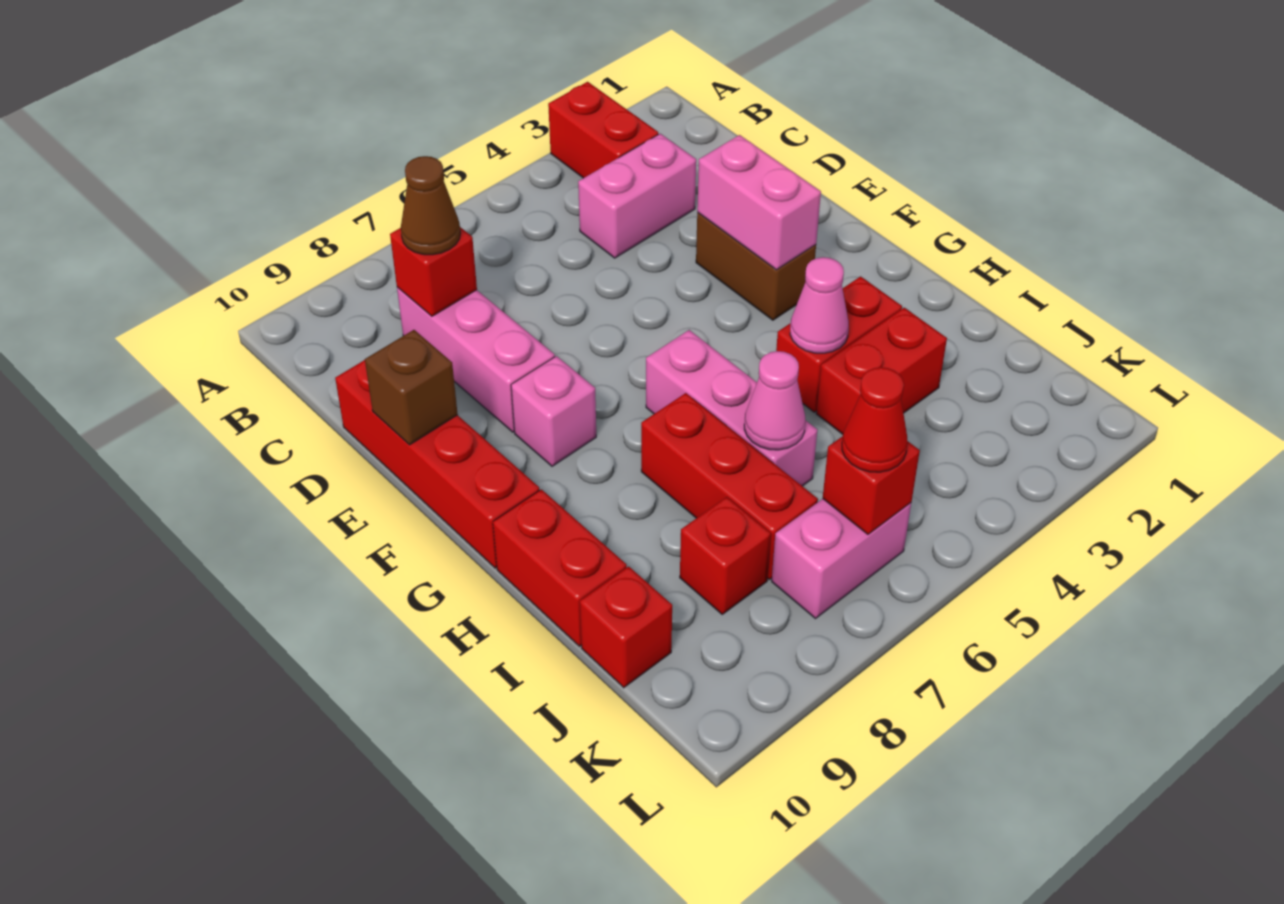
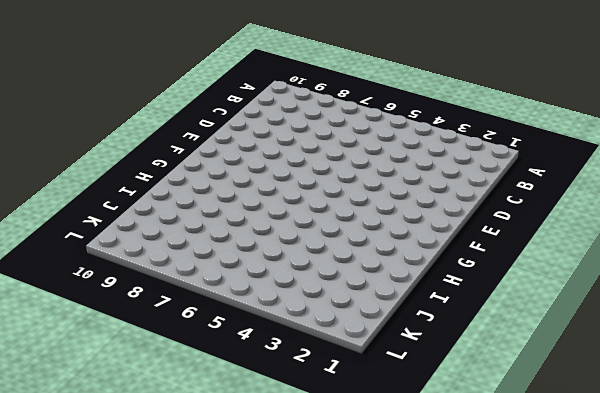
none -> red 1x2 brick [548,82,658,178]
none -> pink 1x2 brick [578,134,696,258]
none -> pink 1x3 brick [397,287,555,432]

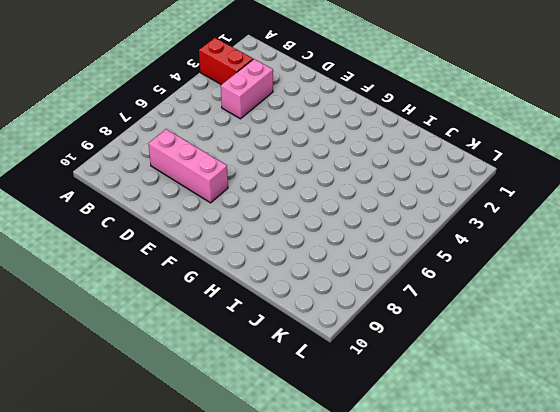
none -> red 1x4 brick [335,360,539,568]
none -> brown 1x2 brick [696,213,816,320]
none -> pink 1x1 brick [511,356,596,466]

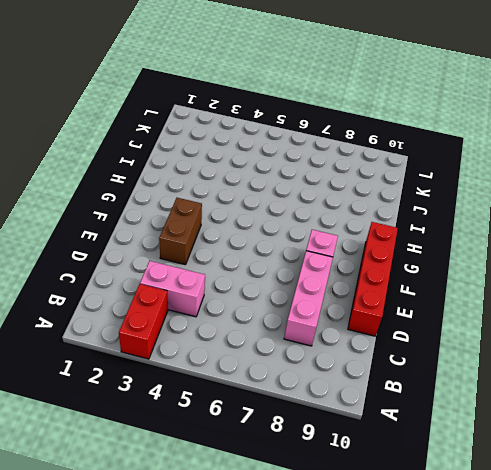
none -> pink 1x3 brick [646,330,817,486]
none -> red 1x2 brick [776,276,902,412]
none -> red 1x3 brick [641,393,818,580]

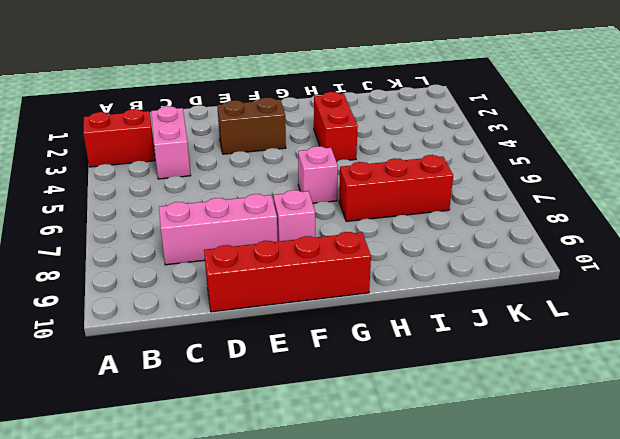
pink 1x1 brick [298,146,338,203] -> pink 1x3 brick [646,330,817,486]
none -> red 1x2 brick [493,489,627,646]
none -> red 1x2 brick [816,308,947,434]
none -> red 1x1 brick [680,497,771,614]

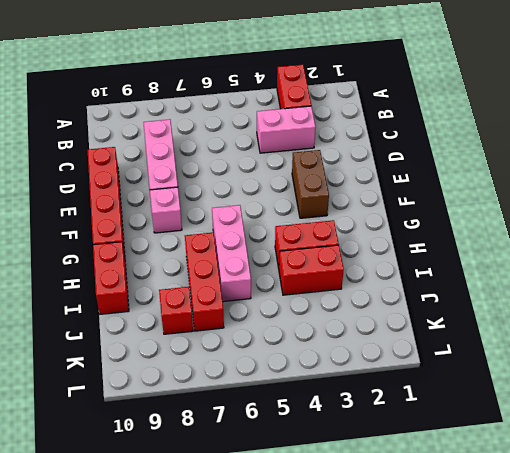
none -> red 1x1 brick [580,566,672,688]
none -> pink 1x2 brick [772,499,911,619]
none -> red 1x1 brick [390,227,477,316]

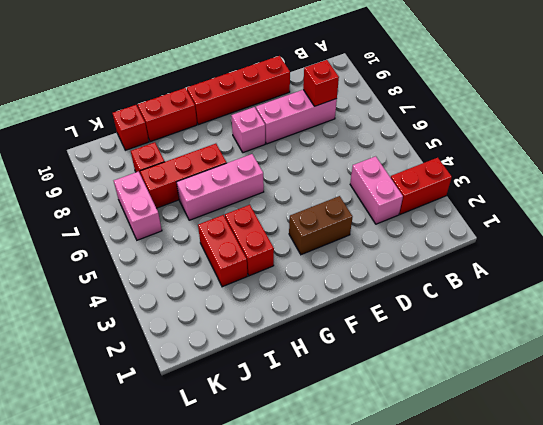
none -> pink 1x2 brick [697,135,821,270]
none -> brown 1x1 brick [365,330,458,445]
none -> pink 1x1 cone [790,257,849,353]

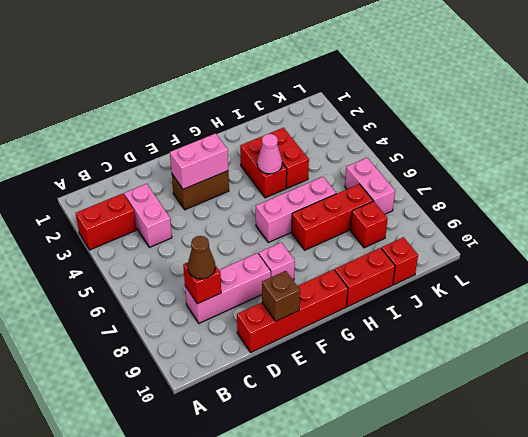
none -> pink 1x1 cone [744,351,805,450]
none -> red 1x1 brick [823,436,920,534]
none -> red 1x1 cone [842,367,908,472]

